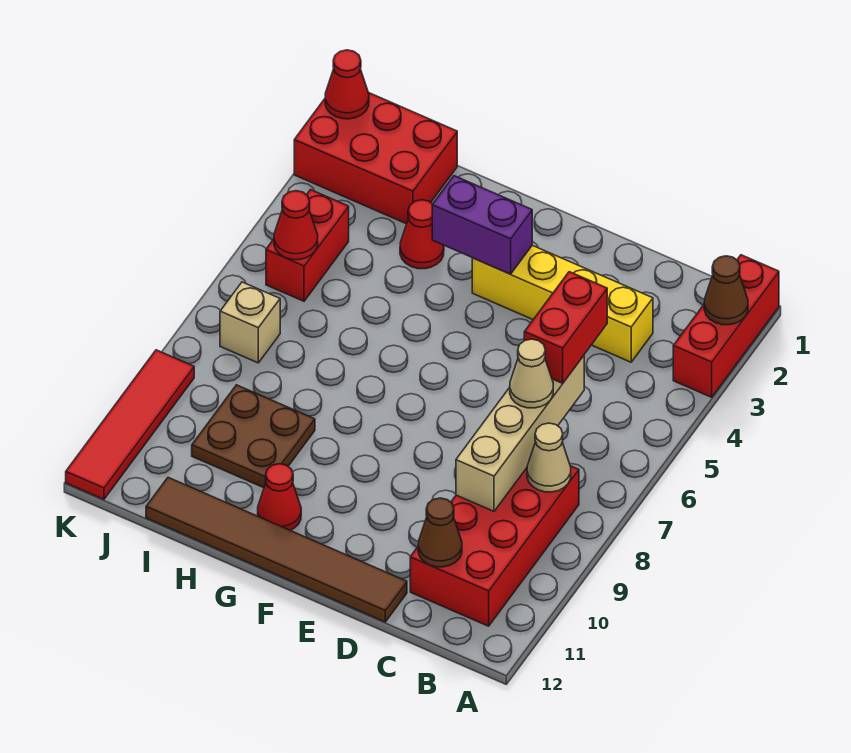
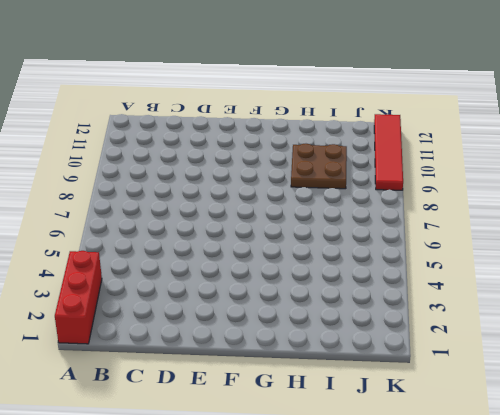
none -> red 2x4 brick [410,466,579,626]
none -> yellow 1x4 brick [472,245,653,362]
none -> brown 1x6 tile [146,477,407,622]

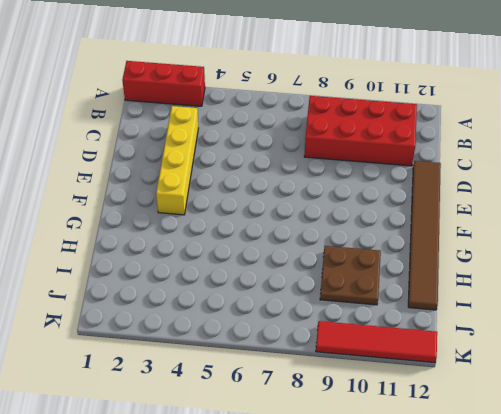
none -> red 1x1 cone [258,464,301,530]
none -> red 1x1 cone [400,200,444,269]
none -> red 2x3 brick [294,92,457,224]

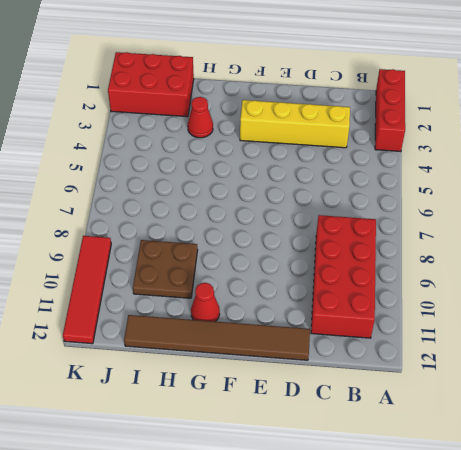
none -> red 1x2 brick [266,190,349,301]
none -> tan 1x1 brick [220,282,280,363]
none -> brown 1x1 cone [704,256,748,325]

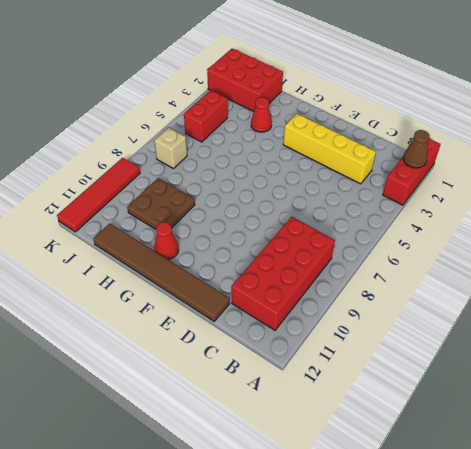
none -> tan 1x1 cone [527,423,571,492]
none -> tan 1x4 brick [456,356,584,511]
none -> brown 1x1 cone [418,498,462,567]

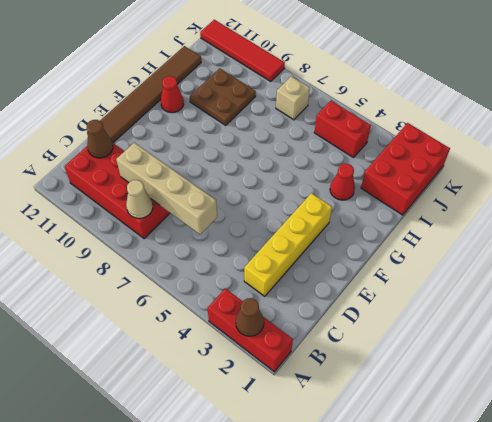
none -> purple 1x2 brick [432,176,532,274]
none -> red 1x1 cone [274,191,318,260]
none -> red 1x1 cone [325,50,369,119]

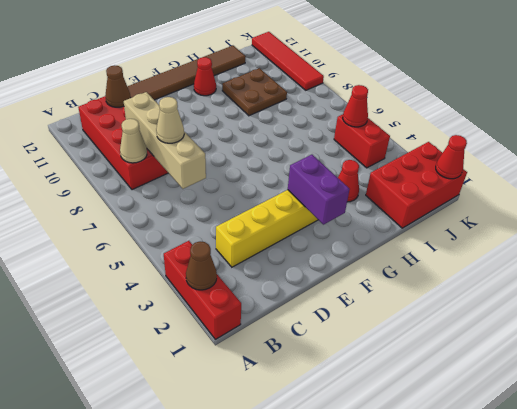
purple 1x2 brick [288,155,350,225] -> purple 1x2 brick turned to [432,176,532,274]
none -> tan 1x1 brick [220,282,280,363]
none -> red 1x2 brick [524,272,607,383]

